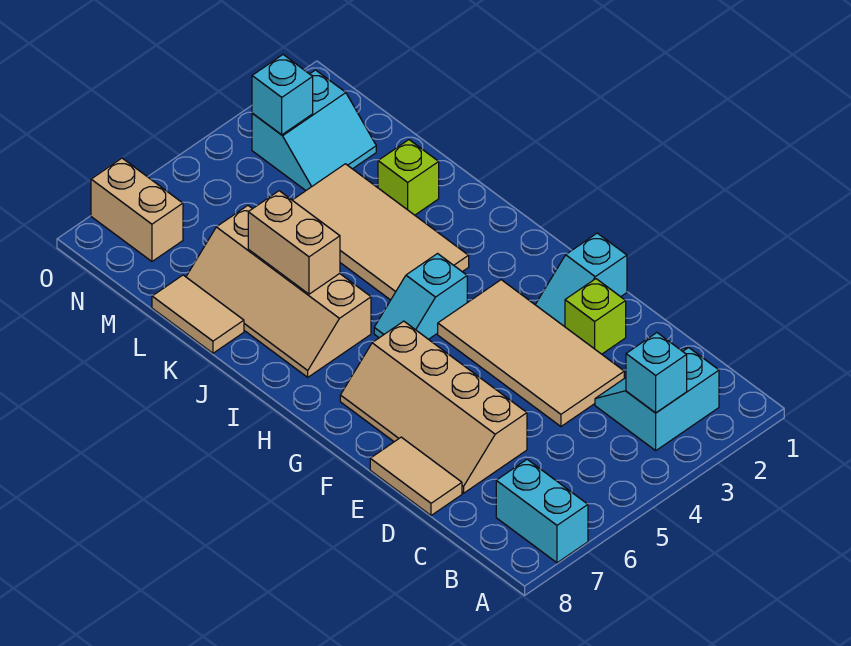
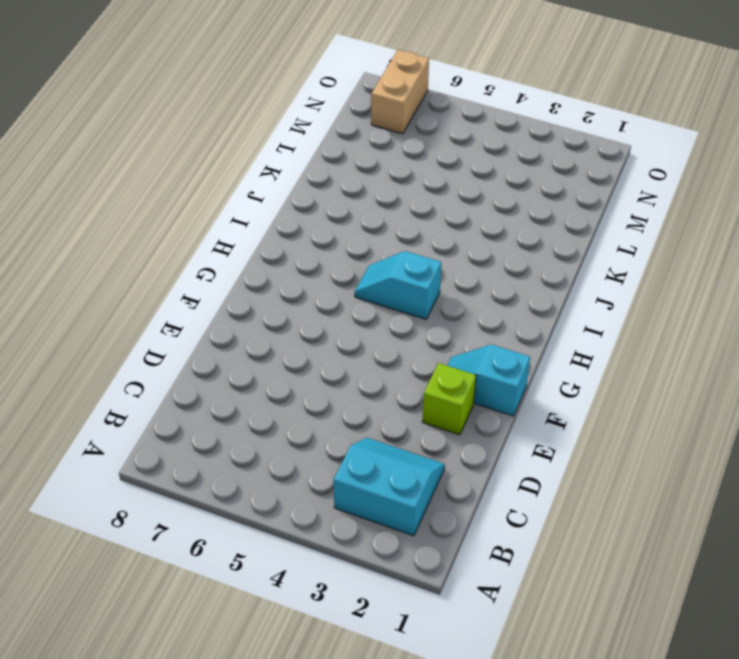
none -> cyan 1x2 brick [496,459,588,563]
none -> tan 2x4 tile [438,280,624,426]
none -> tan 2x4 slope [340,321,527,493]

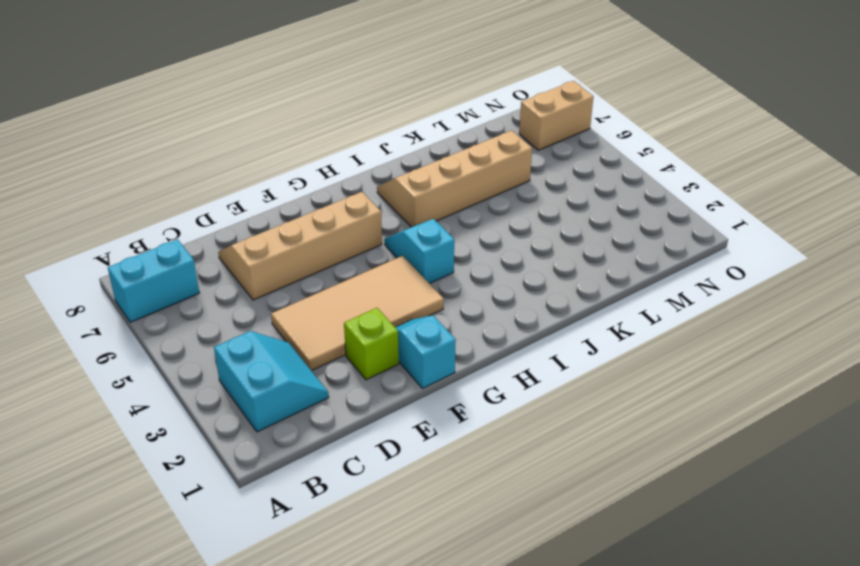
none -> tan 1x2 tile [370,437,462,515]
none -> tan 2x4 tile [293,164,469,300]
none -> lime 1x1 brick [378,140,439,215]

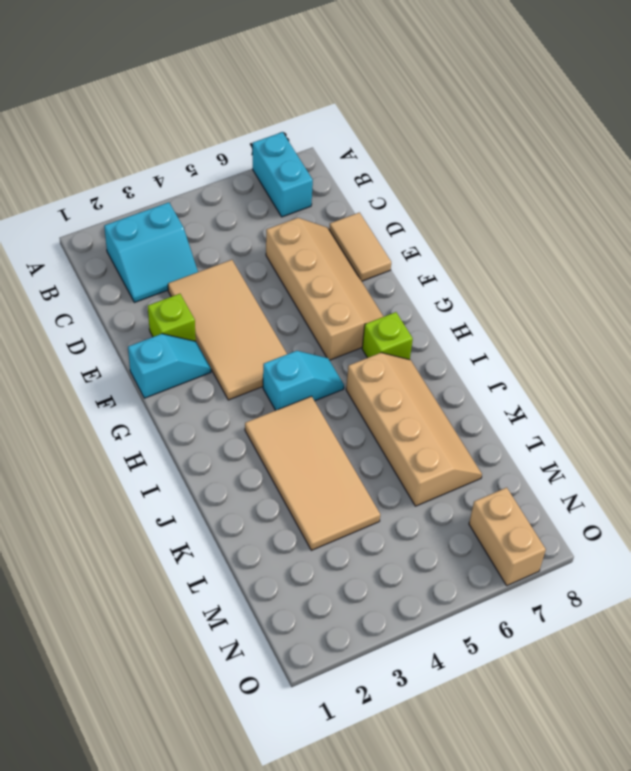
lime 1x1 brick [362,312,413,360] -> lime 1x1 brick moved to [378,140,439,215]
none -> tan 1x2 tile [152,275,244,353]
none -> cyan 2x2 slope [252,70,376,190]
none -> cyan 1x1 brick [626,333,687,413]

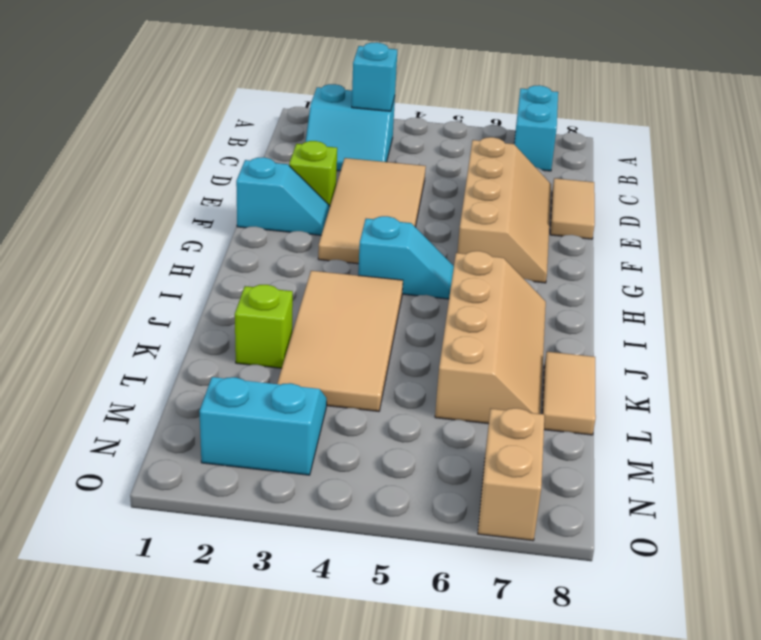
none -> tan 1x2 brick [248,191,340,294]
none -> cyan 1x1 brick [252,55,313,135]

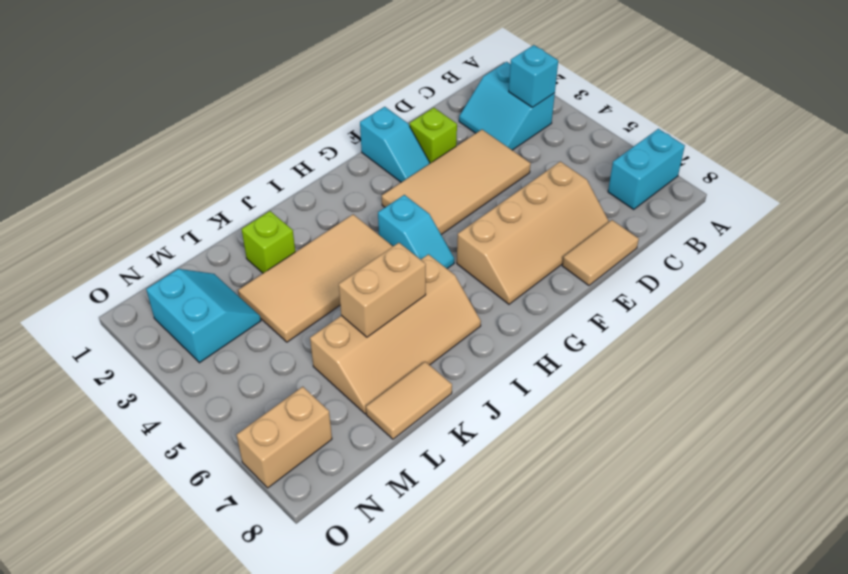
none -> cyan 1x1 brick [252,55,313,135]

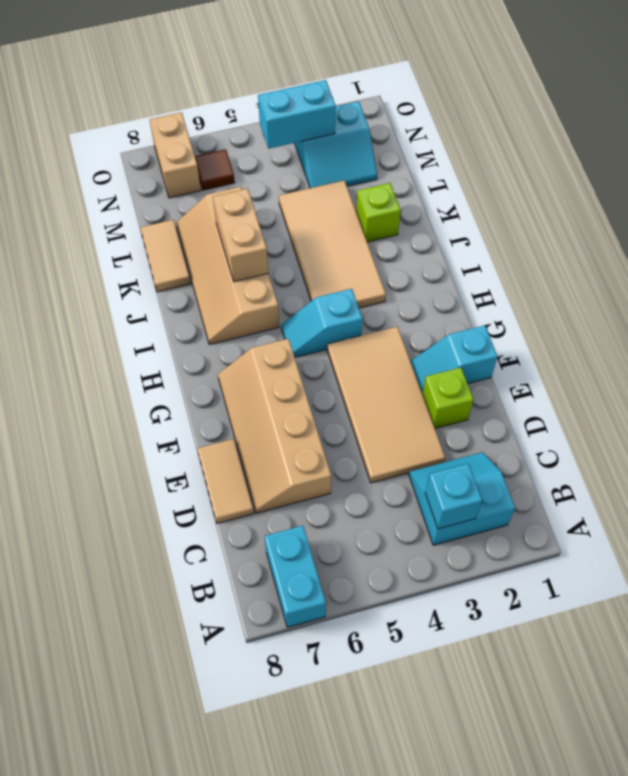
cyan 1x2 brick [258,80,336,149] -> cyan 1x1 brick [252,55,313,135]
brown 1x1 tile [195,149,235,190] -> none

